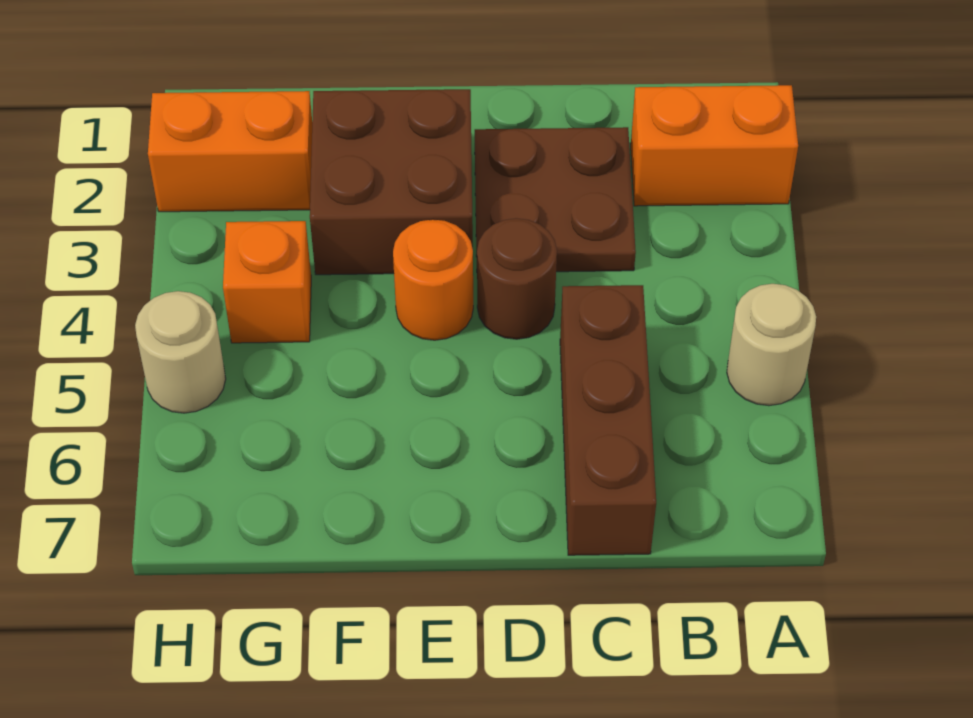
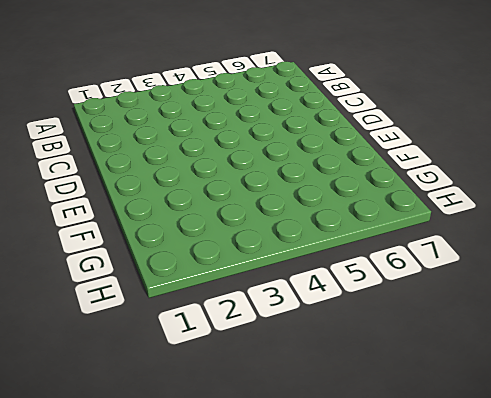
none -> orange 1x2 brick [631,85,798,206]
none -> tan 1x1 round brick [727,284,816,406]

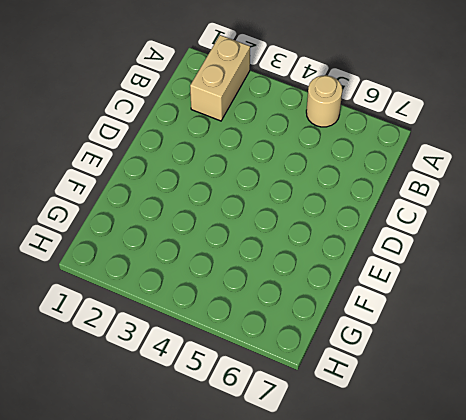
tan 1x2 brick [190,35,250,121] -> orange 1x2 brick [631,85,798,206]
none -> brown 2x2 plate [475,127,636,272]
none -> brown 1x3 brick [560,285,656,555]

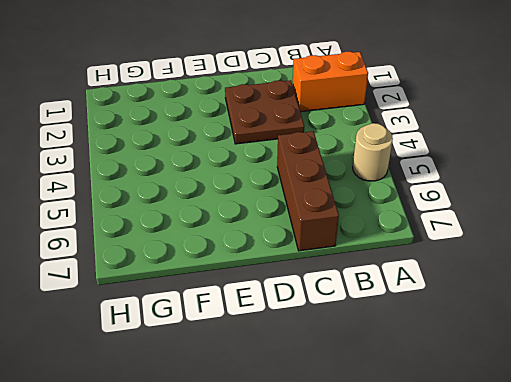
none -> brown 1x1 round brick [477,218,557,339]
none -> brown 2x2 brick [310,89,473,275]

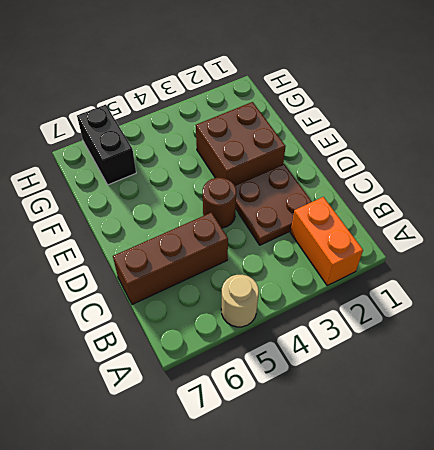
black 1x2 brick [77,105,136,185] -> none
none -> orange 1x1 round brick [393,219,473,340]
none -> orange 1x2 brick [148,91,312,212]

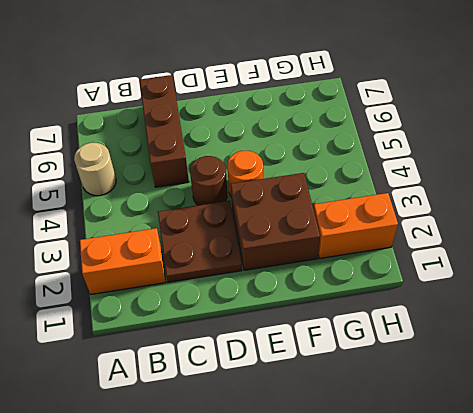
none -> orange 1x1 brick [223,221,311,343]
none -> tan 1x1 round brick [135,291,226,413]

